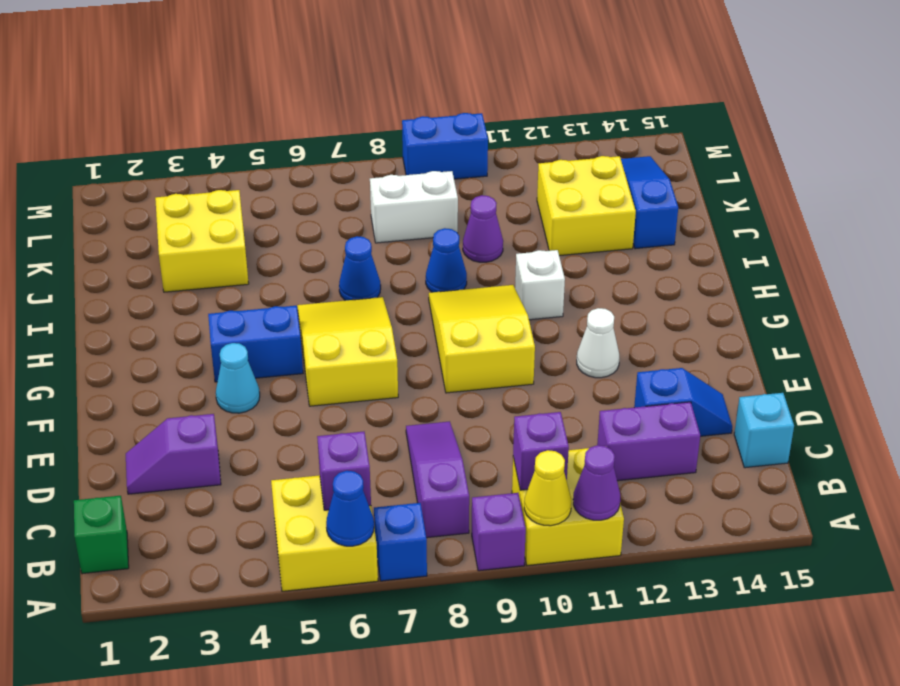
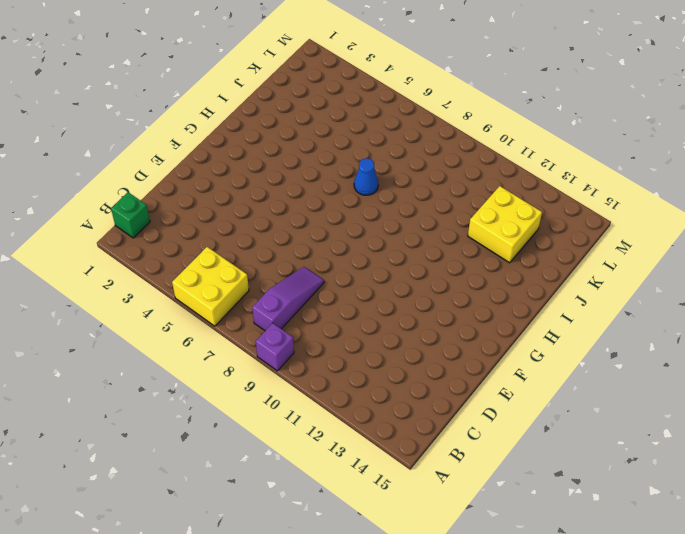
none -> blue 1x1 brick [374,503,427,581]
none -> yellow 2x2 brick [512,448,624,566]
none -> purple 1x2 brick [597,402,700,481]

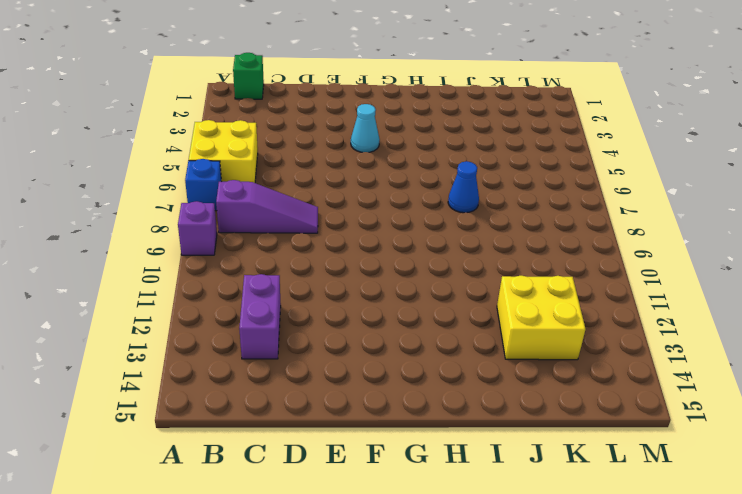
none -> yellow 2x2 brick [512,448,624,566]
none -> cyan 1x1 brick [734,393,794,468]
none -> purple 1x2 slope [126,414,221,494]

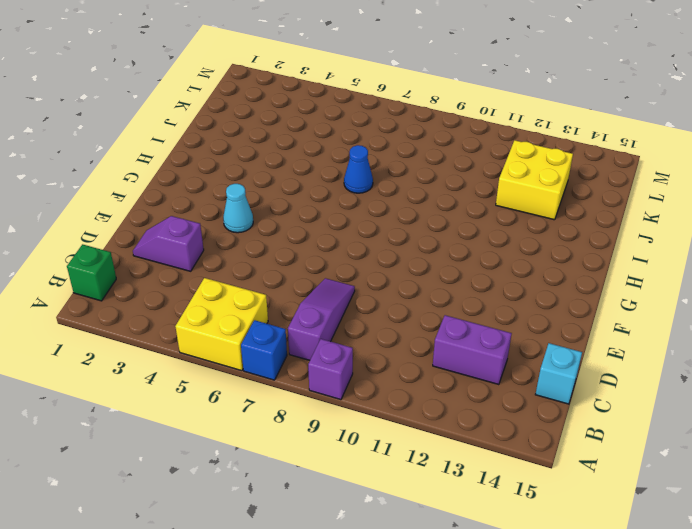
none -> yellow 2x2 brick [512,448,624,566]
none -> blue 1x2 slope [634,368,732,436]
none -> yellow 2x3 slope [297,297,398,406]

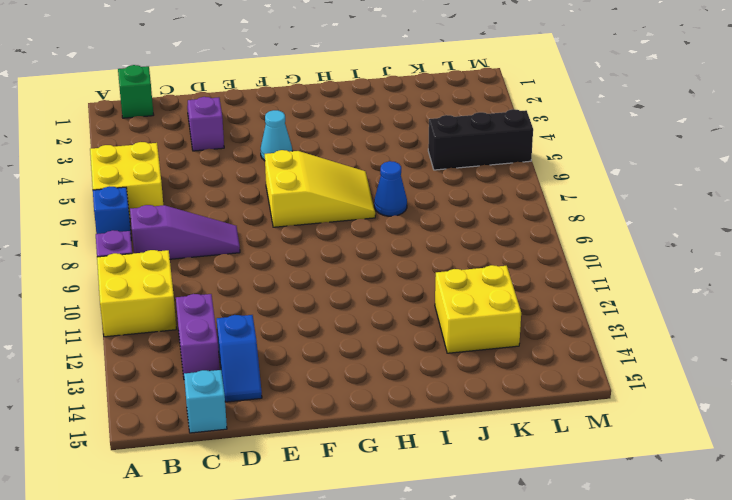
black 1x3 brick [428,109,533,170] -> none
none -> yellow 2x3 slope [429,285,535,393]
none -> white 1x1 cone [577,308,620,378]
none -> blue 1x2 brick [208,306,303,382]

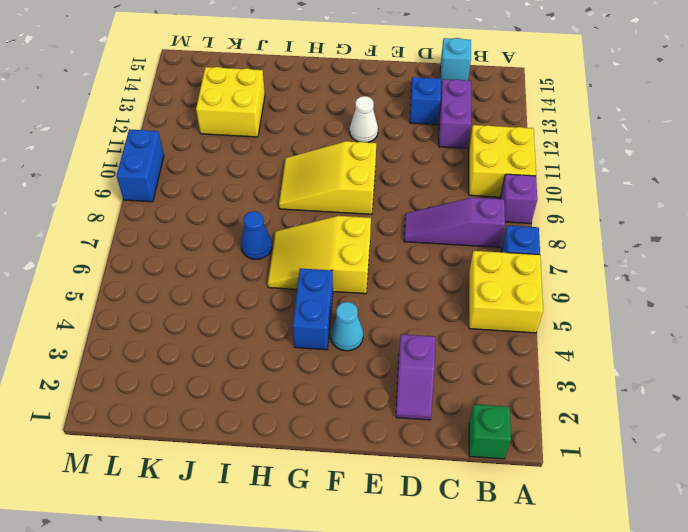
none -> white 1x1 brick [515,250,565,320]
none -> blue 1x1 cone [426,228,467,292]
none -> yellow 2x2 brick [155,190,249,292]

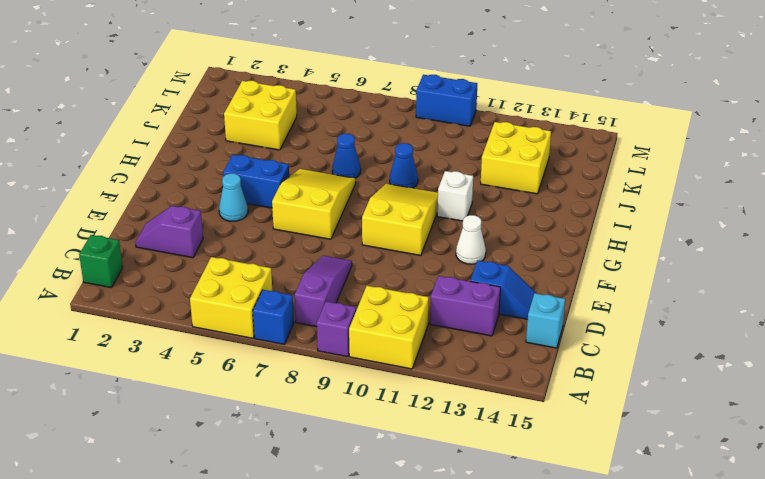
none -> purple 1x1 cone [463,195,503,262]
none -> blue 1x3 slope [621,156,678,249]
none -> white 1x2 brick [370,171,458,243]

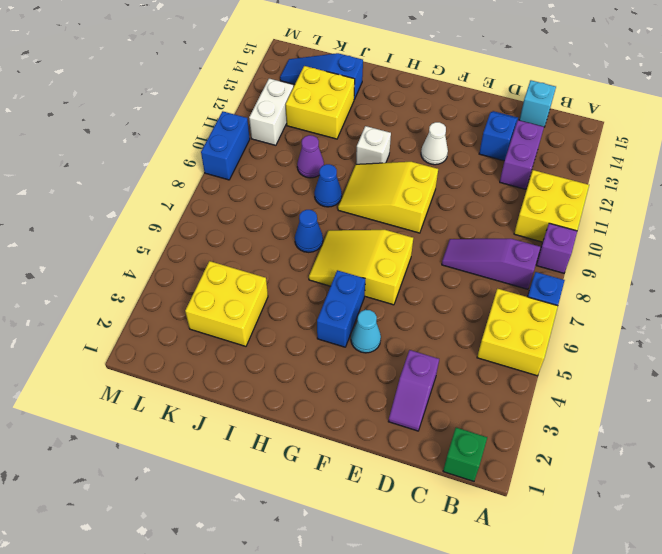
white 1x2 brick [249,79,294,145] -> white 1x2 brick moved to [370,171,458,243]
none -> blue 1x1 cone [326,471,374,546]
none -> yellow 1x1 cone [524,450,571,526]
none -> purple 1x1 cone [573,445,620,520]

